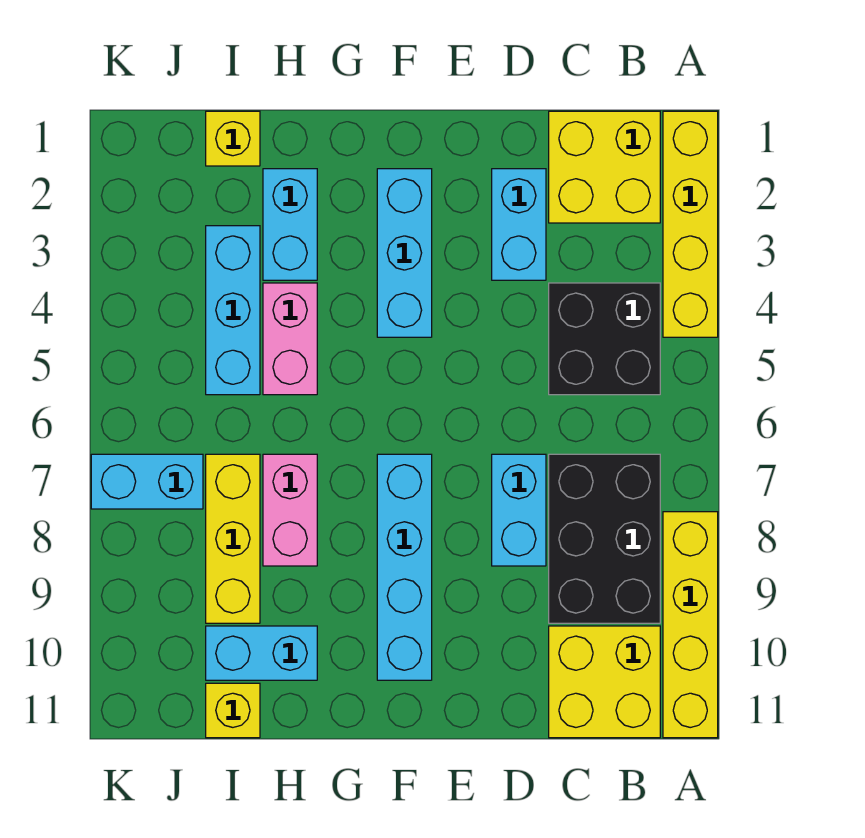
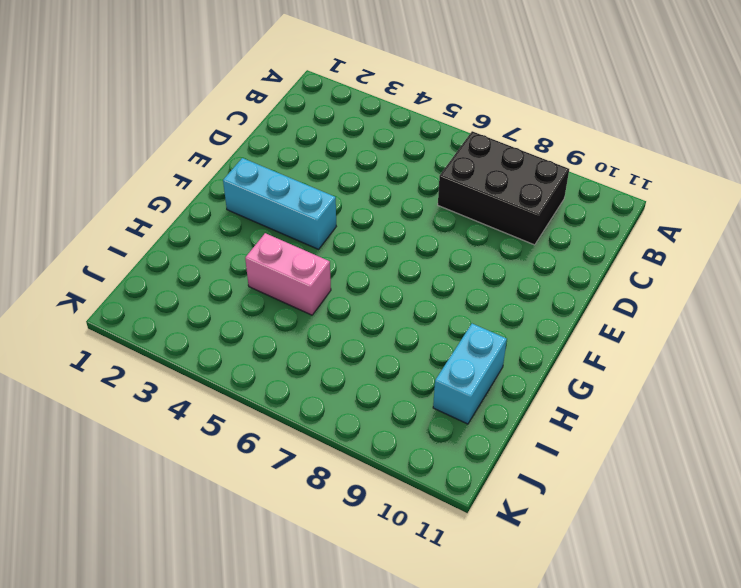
none -> yellow 1x4 brick [663,111,718,337]
none -> yellow 1x4 brick [663,512,718,738]
none -> yellow 2x2 brick [549,111,660,223]

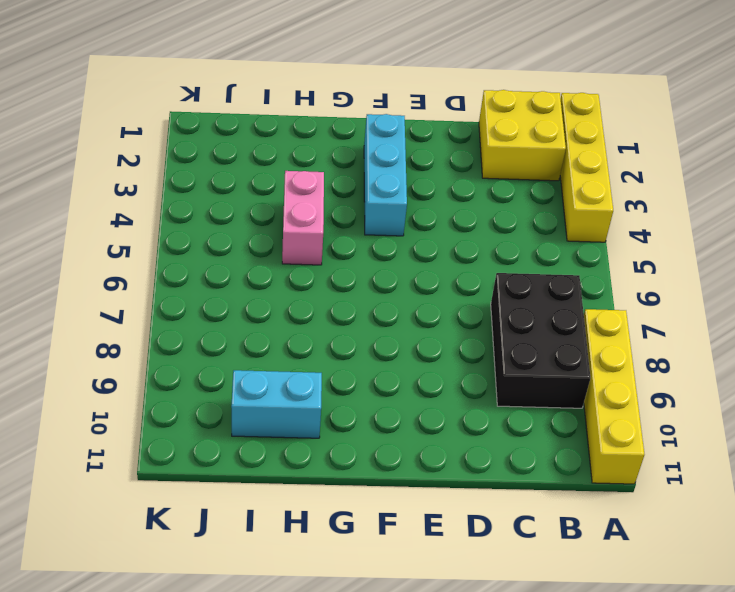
none -> black 2x2 brick [549,283,660,395]
none -> yellow 2x2 brick [549,626,660,738]
none -> cyan 1x2 brick [492,169,546,280]

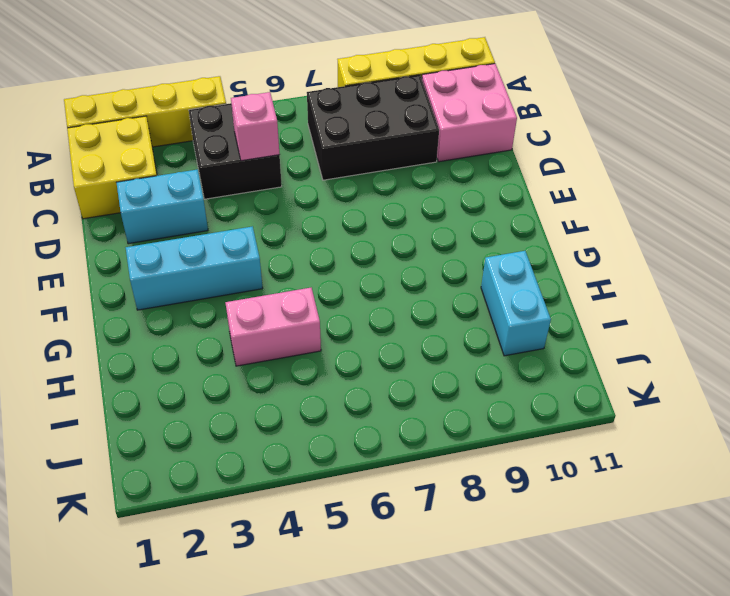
pink 2x2 brick [422,64,517,162] -> yellow 2x2 brick [549,626,660,738]
pink 1x1 brick [231,92,280,161] -> none
none -> cyan 1x2 brick [492,454,546,566]
none -> cyan 1x4 brick [377,454,432,680]
none -> cyan 1x2 brick [263,169,317,280]

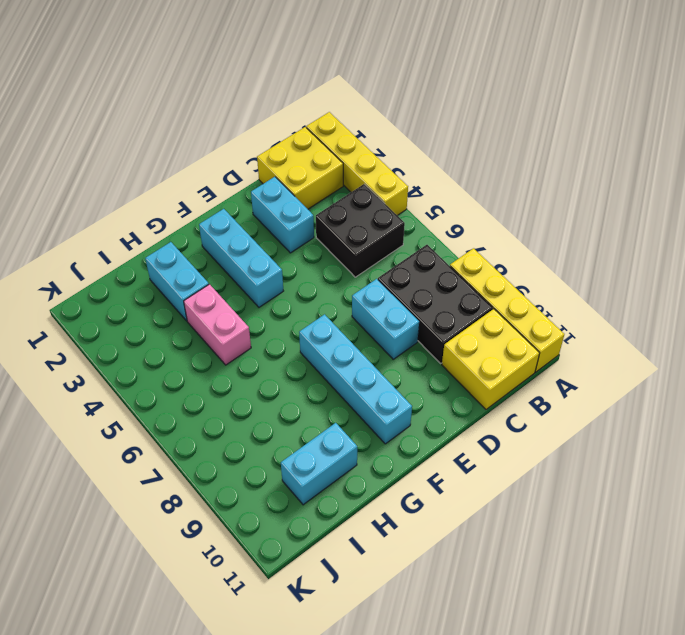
none -> pink 1x2 brick [263,454,317,566]
none -> yellow 1x1 brick [206,111,260,166]
none -> cyan 1x3 brick [206,226,260,395]

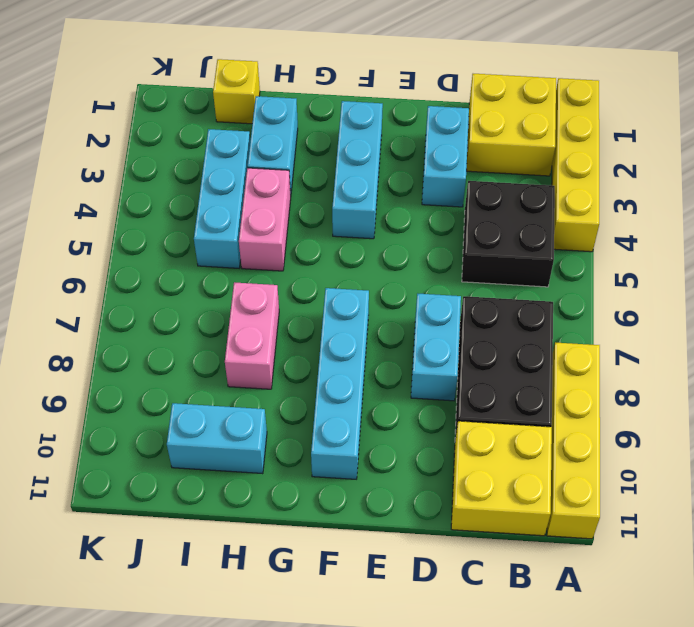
none -> yellow 1x3 brick [206,454,260,623]
none -> yellow 1x1 brick [206,683,260,738]
none -> cyan 1x2 brick [91,454,203,509]

